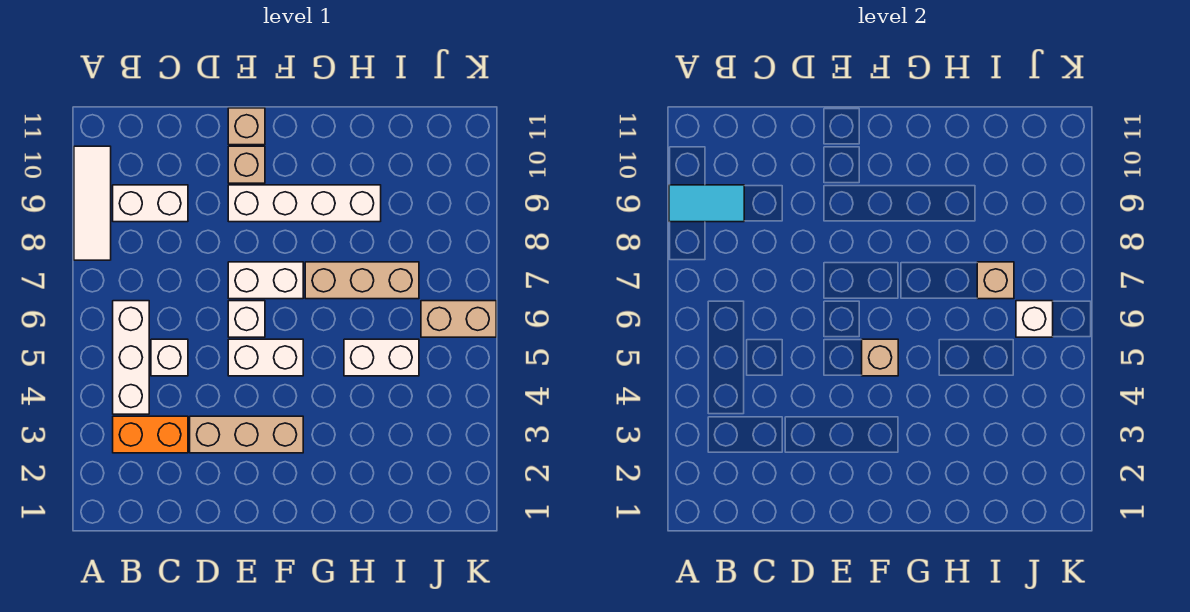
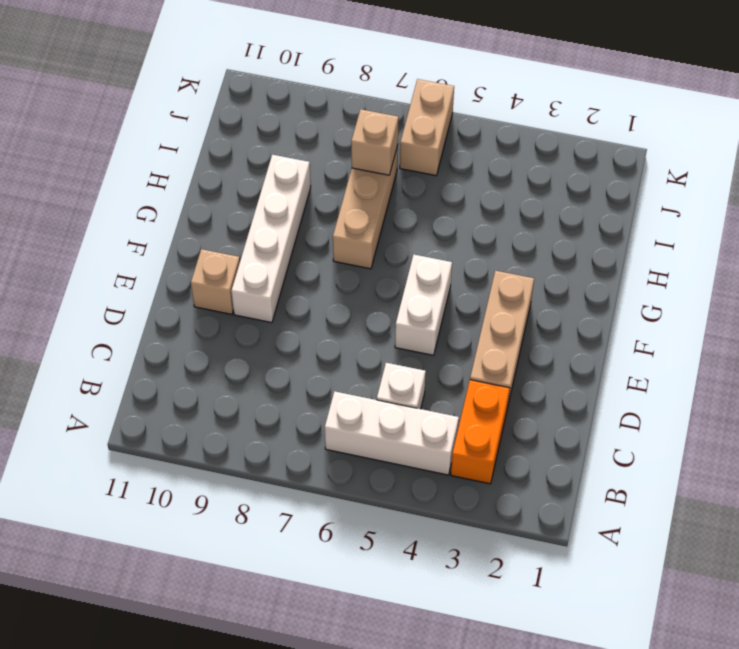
none -> white 1x3 tile [74,146,111,260]
none -> white 1x2 brick [113,185,188,222]
none -> white 1x1 brick [228,301,265,337]

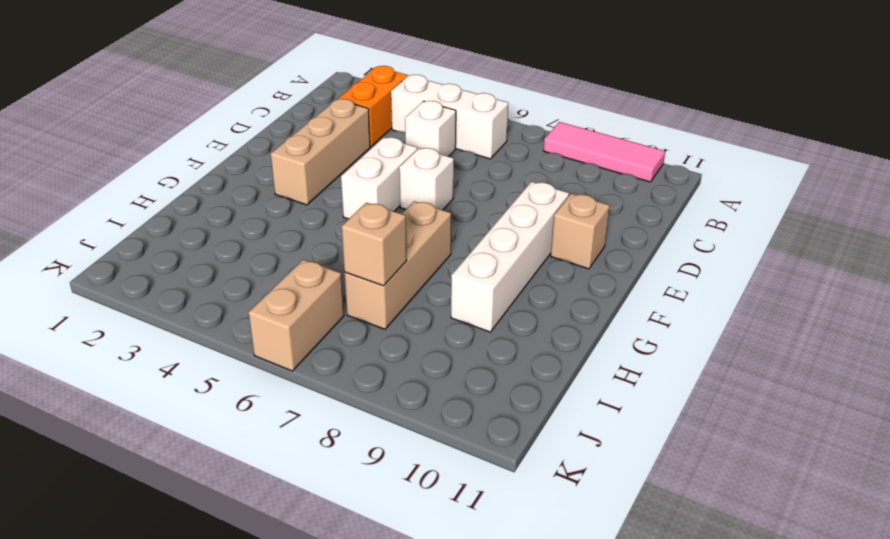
pink 1x3 tile [544,122,665,182] -> white 1x3 tile [74,146,111,260]
none -> white 1x2 brick [113,185,188,222]
none -> white 1x2 brick [228,262,303,299]
none -> tan 1x1 brick [228,108,265,145]

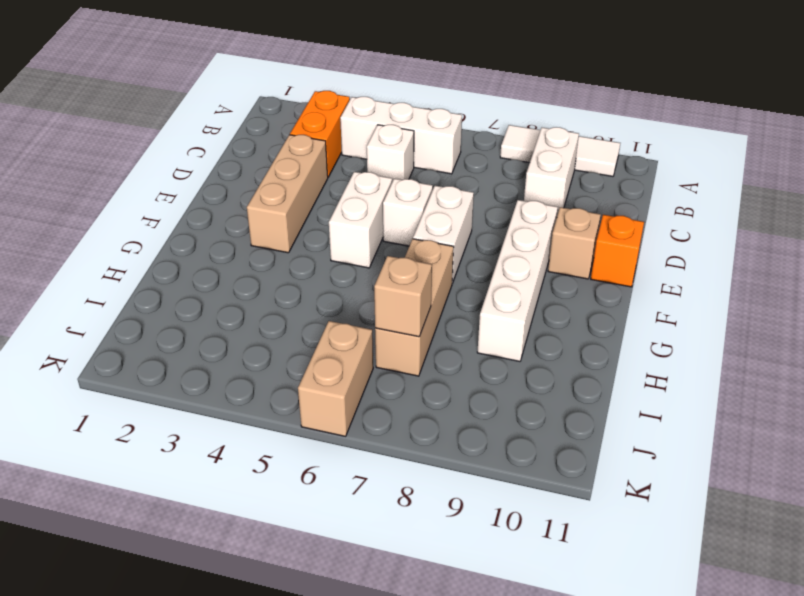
orange 1x1 brick [591,215,644,287] -> tan 1x1 brick [228,108,265,145]
none -> white 1x2 brick [344,339,419,376]
none -> cyan 1x2 tile [669,185,744,222]
none -> tan 1x1 brick [862,339,898,376]

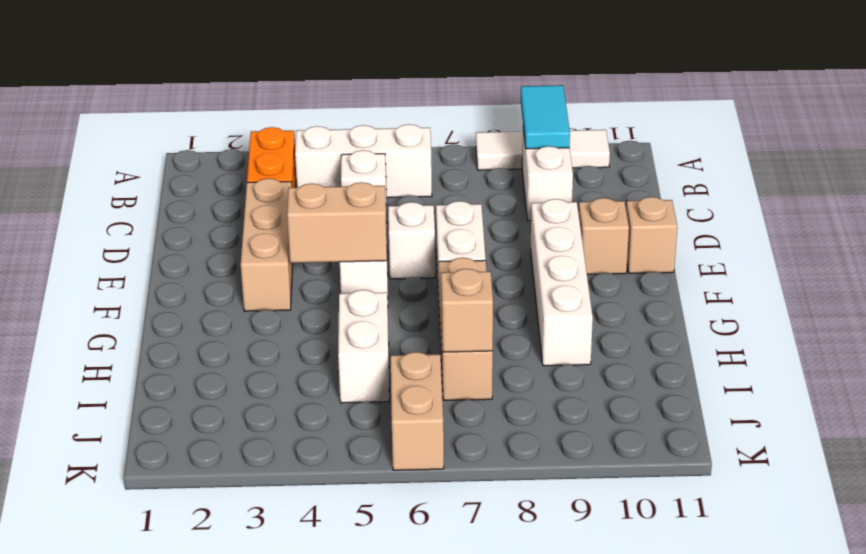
tan 1x2 brick [287,182,387,263] -> tan 1x1 brick [862,339,898,376]
none -> white 1x1 brick [1016,301,1053,337]

